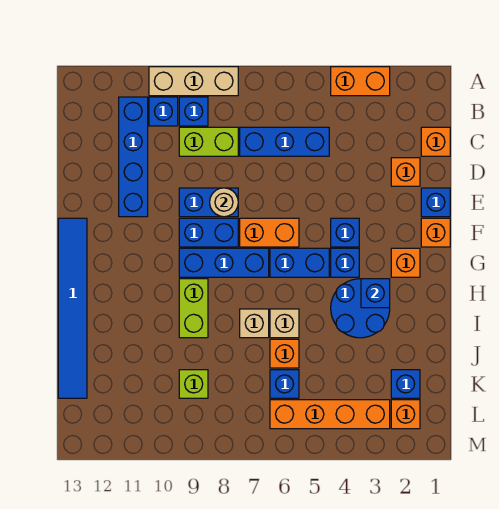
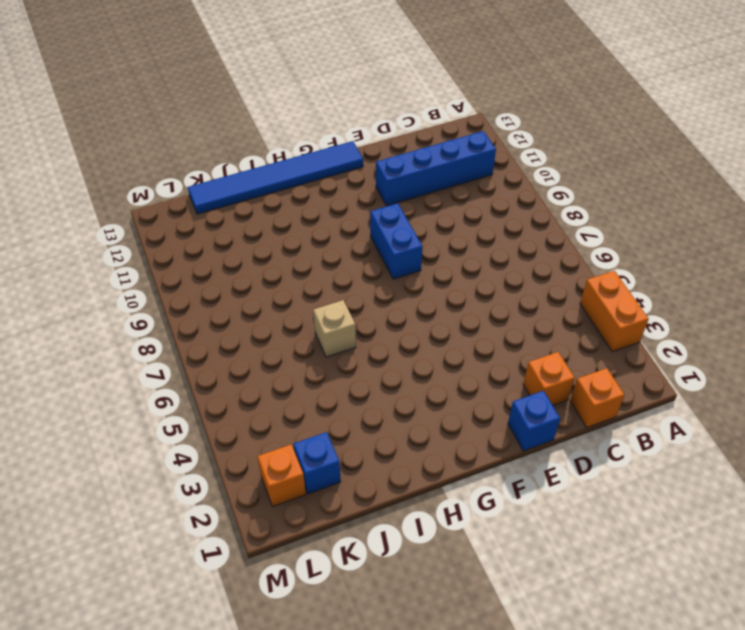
none -> tan 1x3 brick [149,67,238,96]
none -> blue 1x1 brick [179,97,208,126]
none -> blue 1x1 brick [149,97,178,126]
none -> blue 1x3 brick [240,127,329,156]

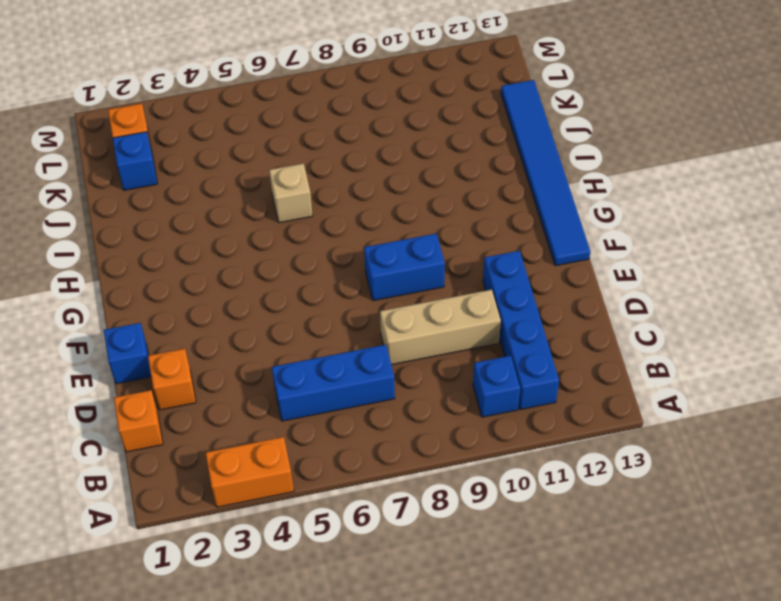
tan 1x3 brick [380,290,501,365] -> tan 1x3 brick moved to [149,67,238,96]
none -> blue 1x1 brick [179,97,208,126]
none -> lime 1x2 brick [179,127,238,156]
none -> blue 1x2 brick [179,188,238,217]
none -> orange 1x1 brick [421,218,450,247]

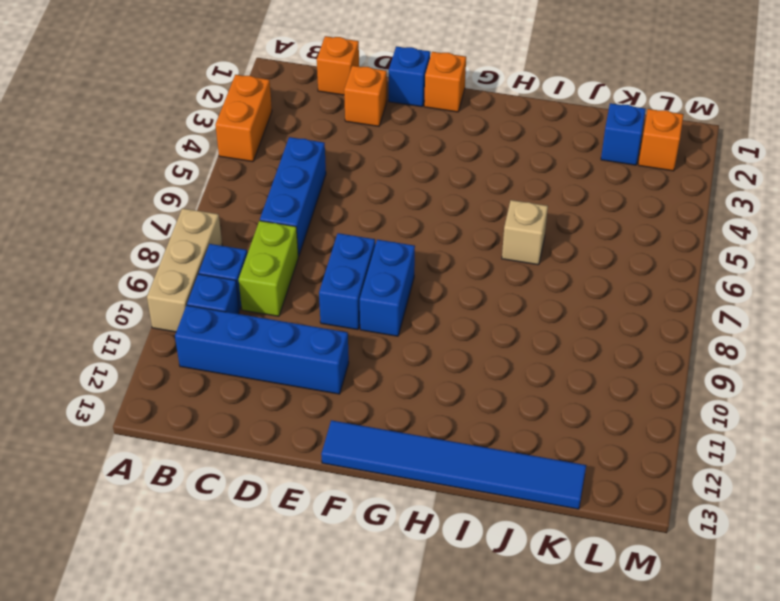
none -> blue 1x1 brick [331,218,359,247]
none -> orange 1x2 brick [240,218,299,247]
none -> orange 1x1 brick [391,248,420,277]
none -> blue 1x1 brick [331,248,359,277]

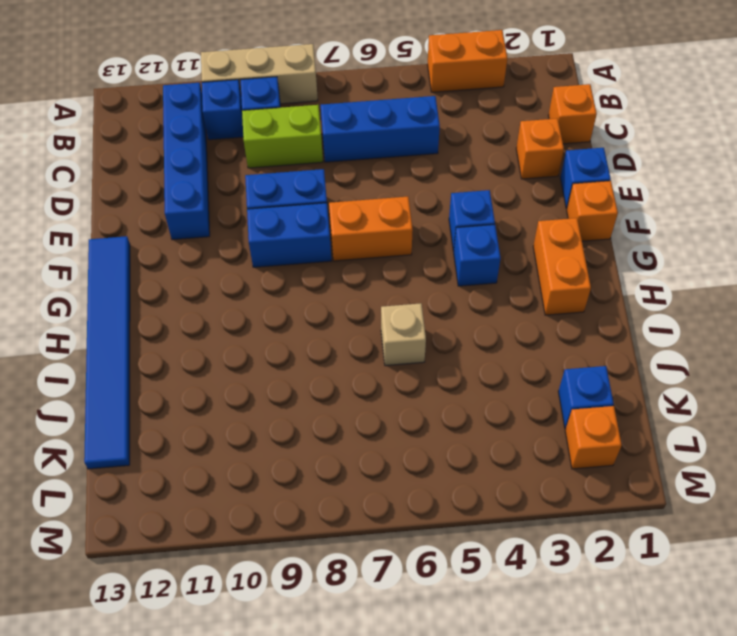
orange 1x2 brick [533,218,591,315] -> orange 1x1 brick [391,248,420,277]
none -> blue 1x2 brick [270,248,329,277]
none -> blue 1x3 brick [179,248,269,277]
none -> blue 2x2 round brick [331,279,390,338]
none -> lime 1x2 brick [179,279,208,338]

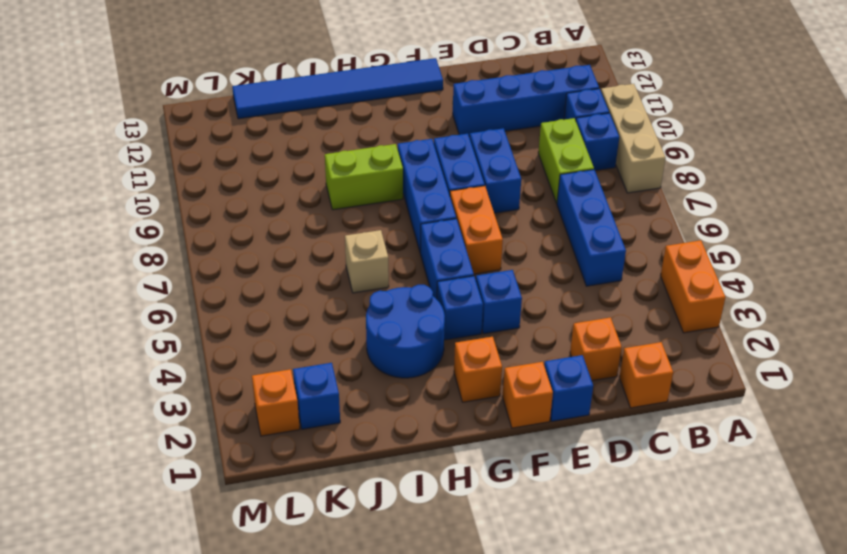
none -> tan 1x1 brick [240,309,269,338]
none -> orange 1x1 brick [270,339,299,368]
none -> blue 1x1 brick [270,370,299,398]
none -> lime 1x1 brick [179,370,208,398]

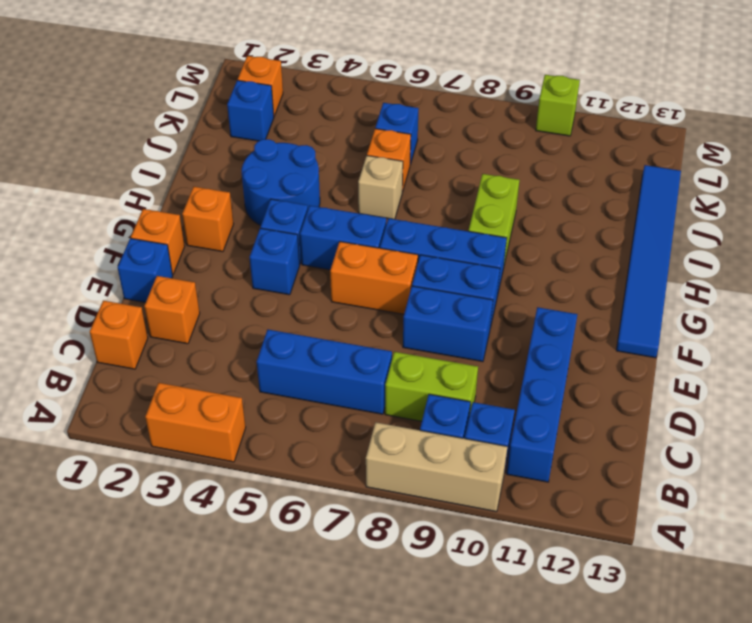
lime 1x1 brick [536,75,580,136] -> lime 1x1 brick moved to [179,370,208,398]
none -> tan 1x1 brick [240,309,269,338]
none -> orange 1x4 brick [270,400,390,429]
none -> tan 1x1 round brick [210,188,238,217]
none -> blue 1x1 brick [361,279,390,308]

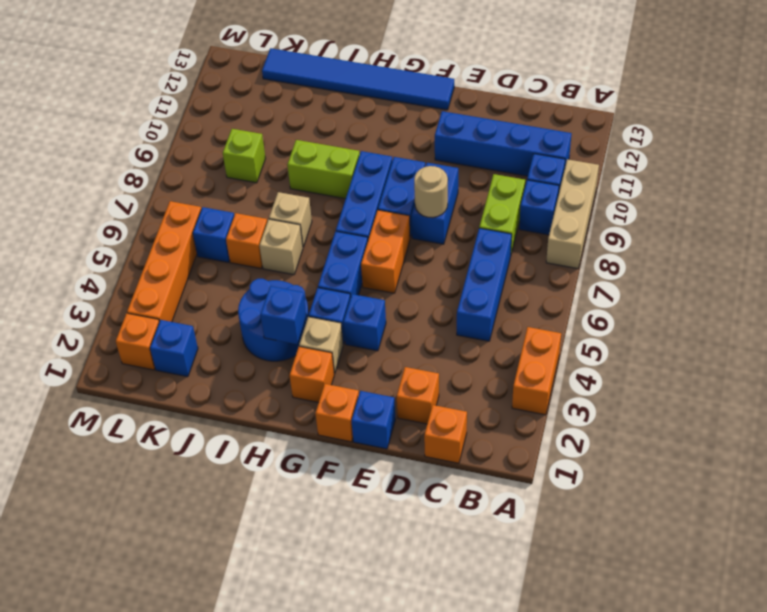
tan 1x1 brick [299,317,343,374] -> none

